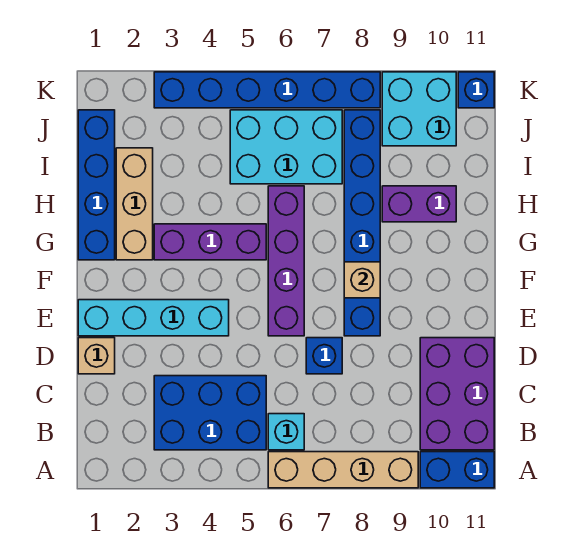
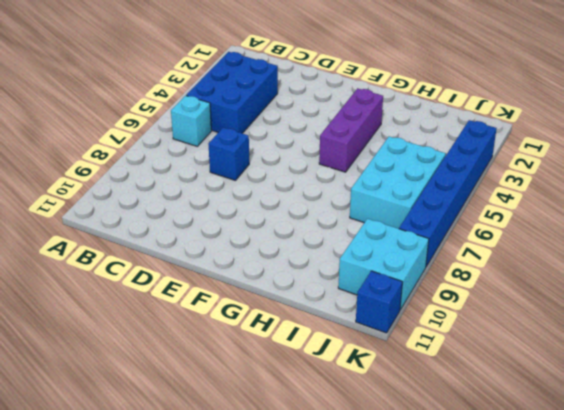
none -> tan 1x4 brick [268,452,418,488]
none -> blue 1x2 brick [420,452,494,488]
none -> purple 2x3 brick [420,338,494,450]

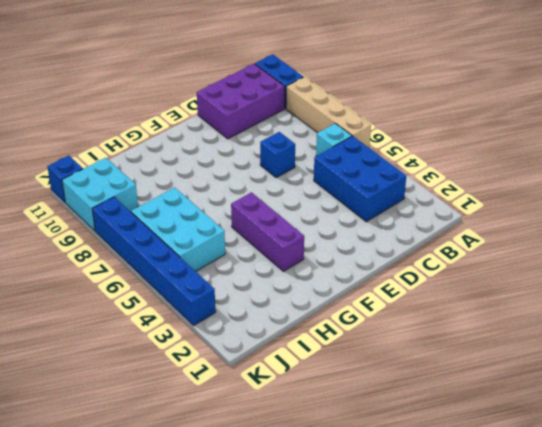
none -> tan 1x1 brick [78,338,115,374]
none -> cyan 1x4 brick [78,300,229,336]
none -> purple 1x4 brick [268,186,304,336]

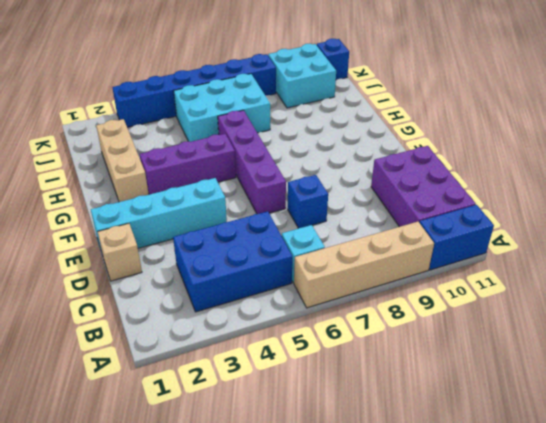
none -> blue 1x6 brick [344,110,380,336]
none -> blue 1x4 brick [78,110,115,260]
none -> purple 1x2 brick [382,186,456,222]

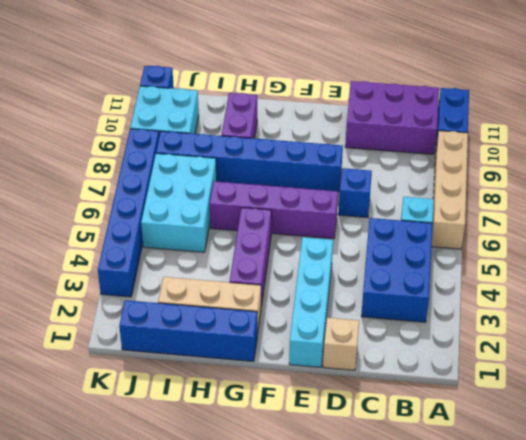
none -> tan 1x1 brick [344,262,380,298]

